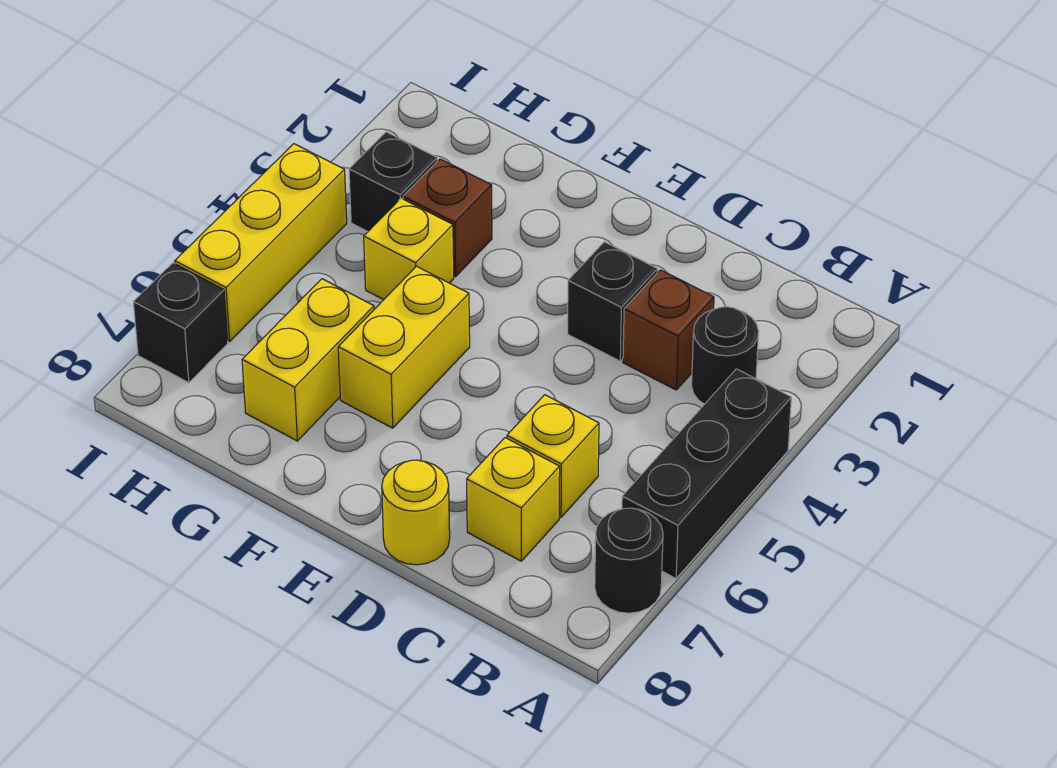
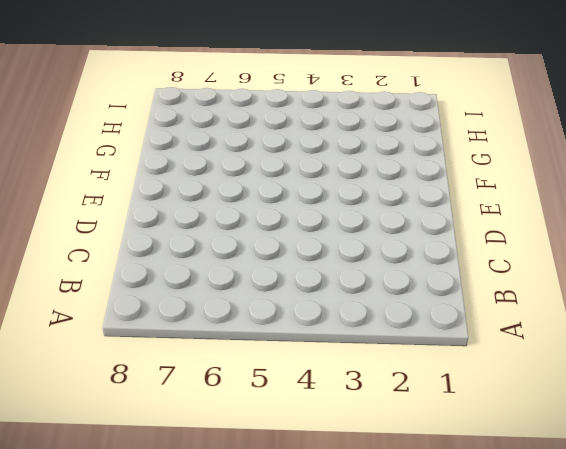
none -> black 1x3 brick [622,369,791,578]
none -> black 1x1 round brick [595,508,663,613]
none -> black 1x1 round brick [692,307,759,404]

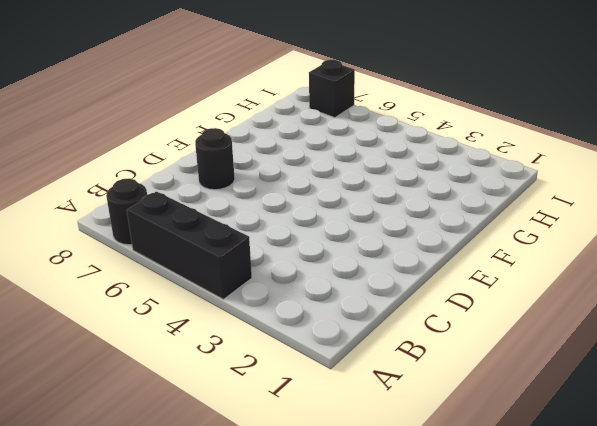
black 1x1 round brick [195,128,235,190] -> black 1x1 round brick moved to [692,307,759,404]
none -> brown 1x1 brick [623,270,714,390]
none -> yellow 1x1 brick [507,395,599,517]
none -> yellow 1x1 brick [467,438,560,561]

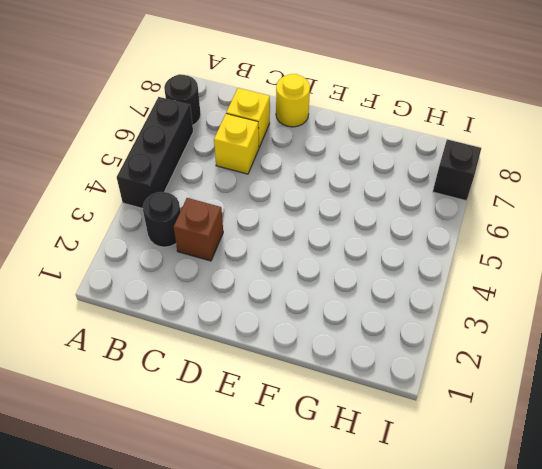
none -> black 1x1 brick [568,242,658,361]
none -> yellow 1x2 brick [338,266,470,428]
none -> brown 1x1 brick [403,159,492,277]

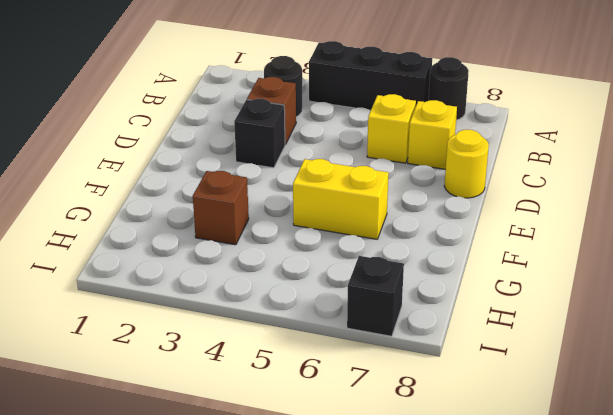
none -> yellow 1x1 brick [364,198,454,300]
none -> yellow 1x2 brick [242,279,374,441]
none -> black 1x1 brick [349,132,437,232]

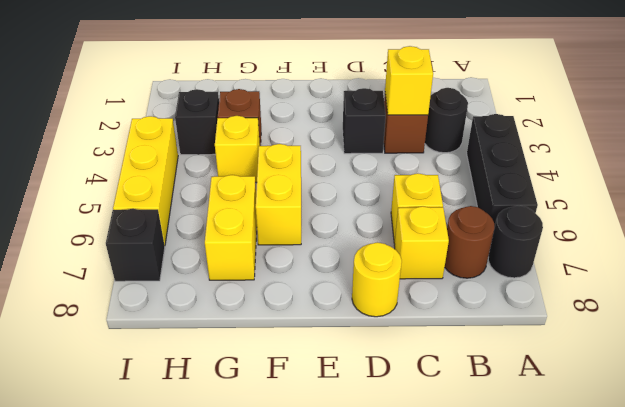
brown 1x1 round brick [445,206,494,278] -> none
yellow 1x1 brick [385,46,433,115] -> none

